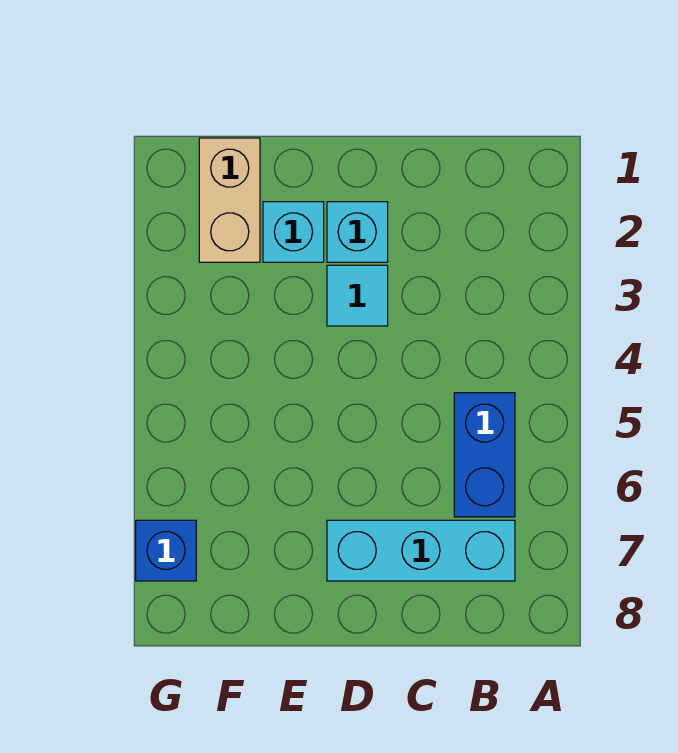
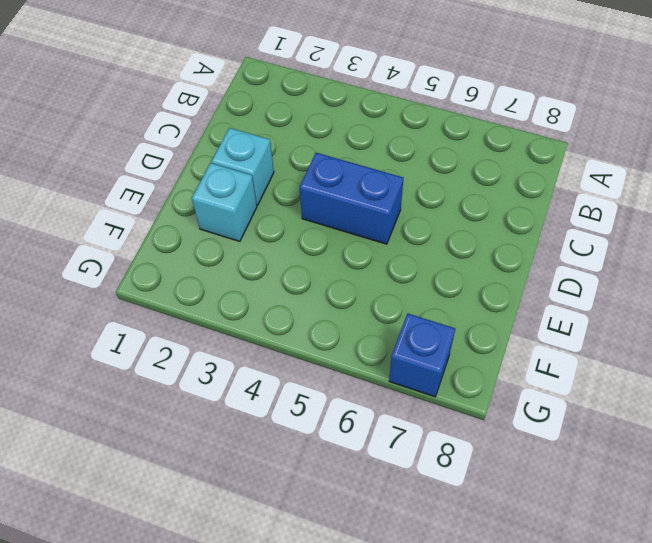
blue 1x2 brick [300,153,403,244] -> blue 1x2 brick moved to [454,393,515,517]
none -> cyan 1x3 brick [327,520,515,581]
none -> cyan 1x1 tile [327,265,388,326]

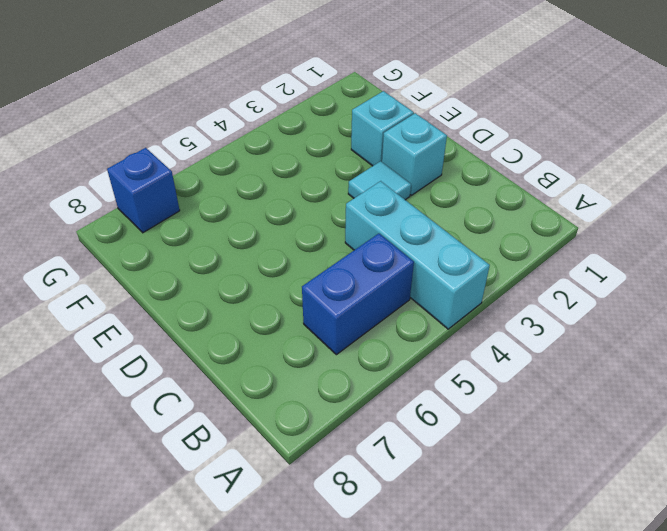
cyan 1x3 brick [345,181,490,329] -> cyan 1x3 brick moved to [327,520,515,581]
none -> tan 1x2 brick [199,138,260,262]

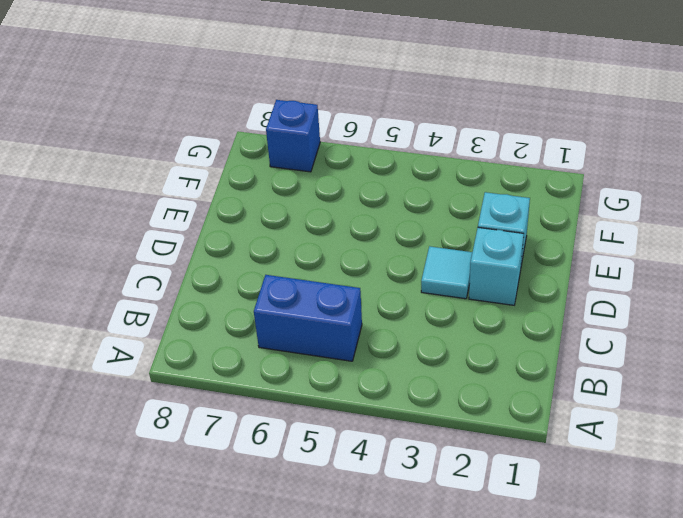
none -> cyan 1x3 brick [327,520,515,581]
none -> tan 1x2 brick [199,138,260,262]

